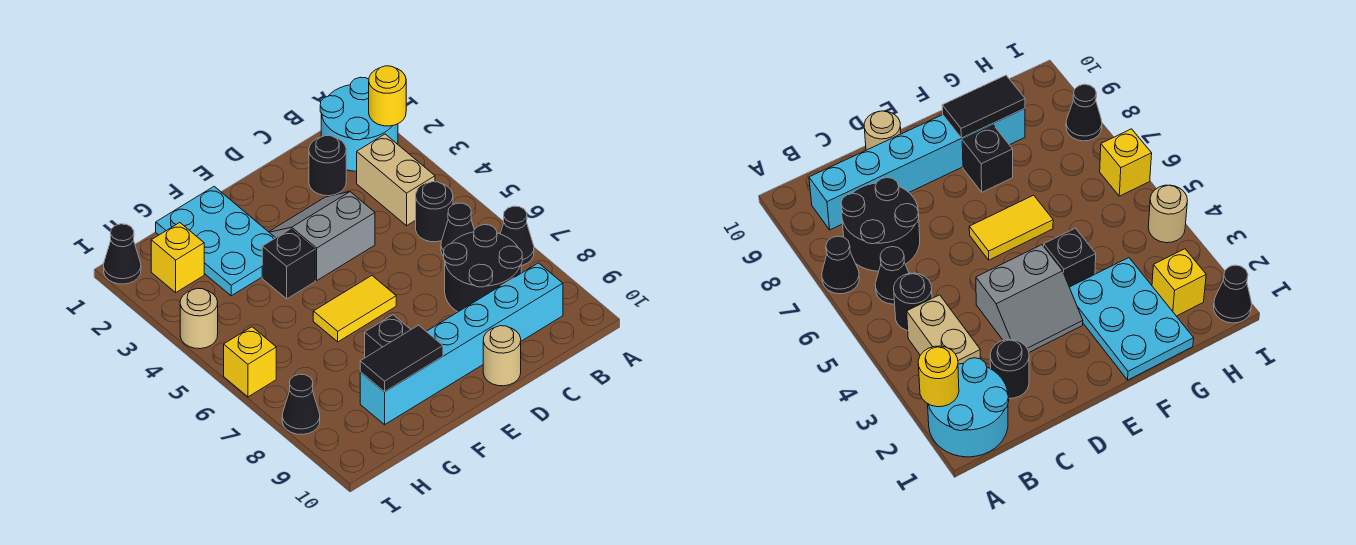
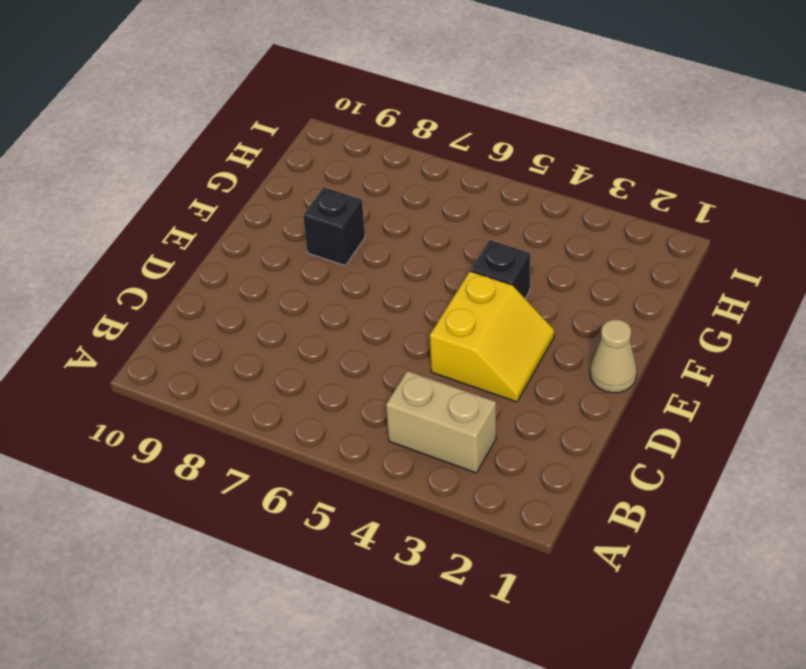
yellow 2x2 slope [430,271,555,402] -> grey 2x2 slope [269,192,375,280]
tan 1x1 cone [590,319,637,393] -> none
none -> cyan 2x2 round brick [320,77,398,172]
none -> black 1x1 cone [500,206,534,266]
none -> black 1x1 round brick [416,182,453,242]

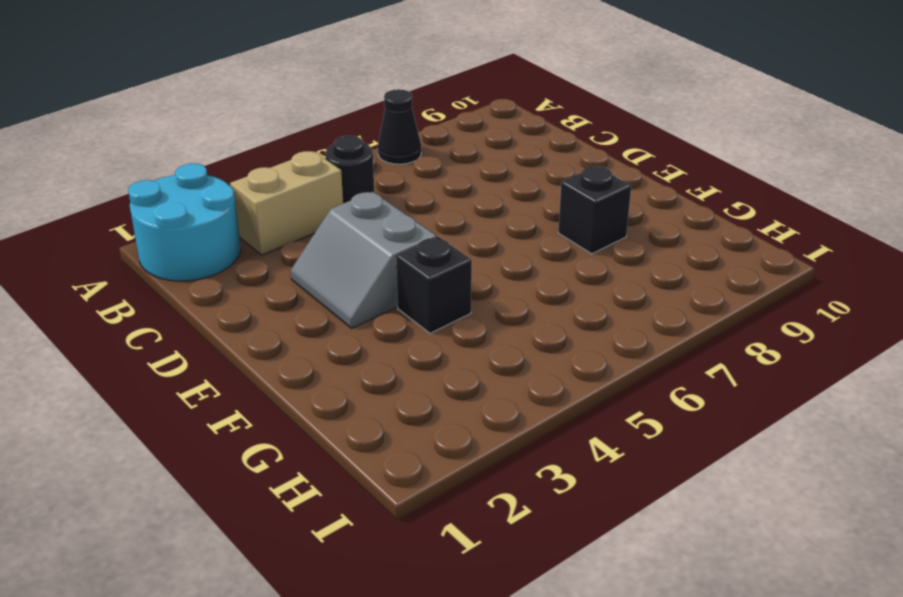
none -> black 1x1 cone [441,203,474,256]
none -> black 2x2 round brick [444,225,522,312]
none -> cyan 1x6 brick [360,263,563,425]

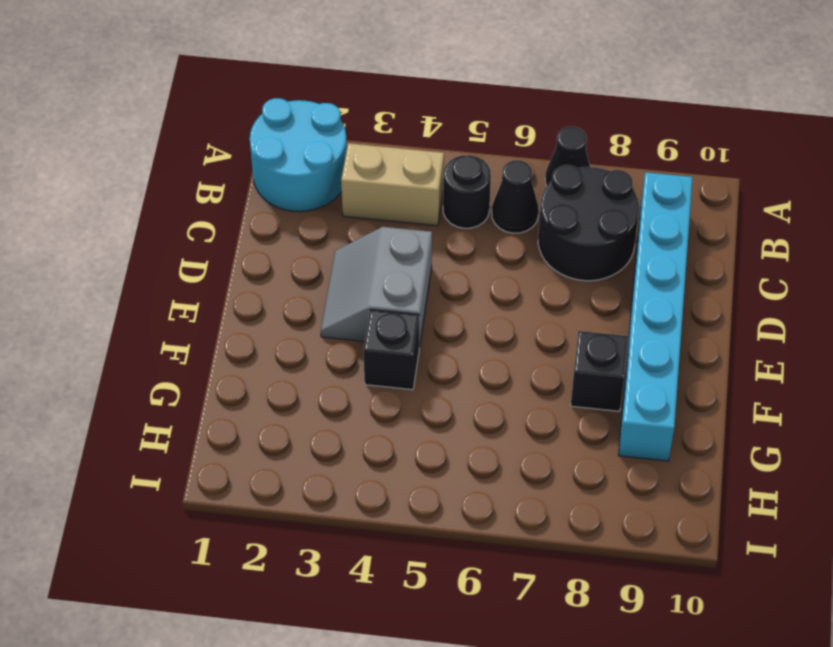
none -> black 1x1 round brick [309,136,346,196]
none -> tan 1x1 round brick [483,326,521,386]
none -> yellow 1x2 tile [313,276,396,342]

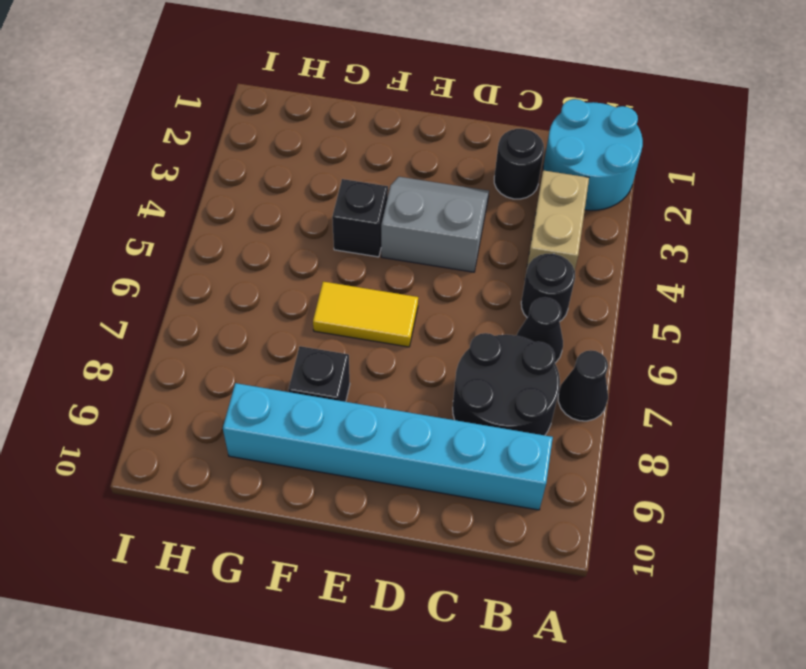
none -> tan 1x1 round brick [483,326,521,386]
none -> cyan 2x3 plate [156,186,275,296]
none -> yellow 1x1 brick [151,223,204,292]

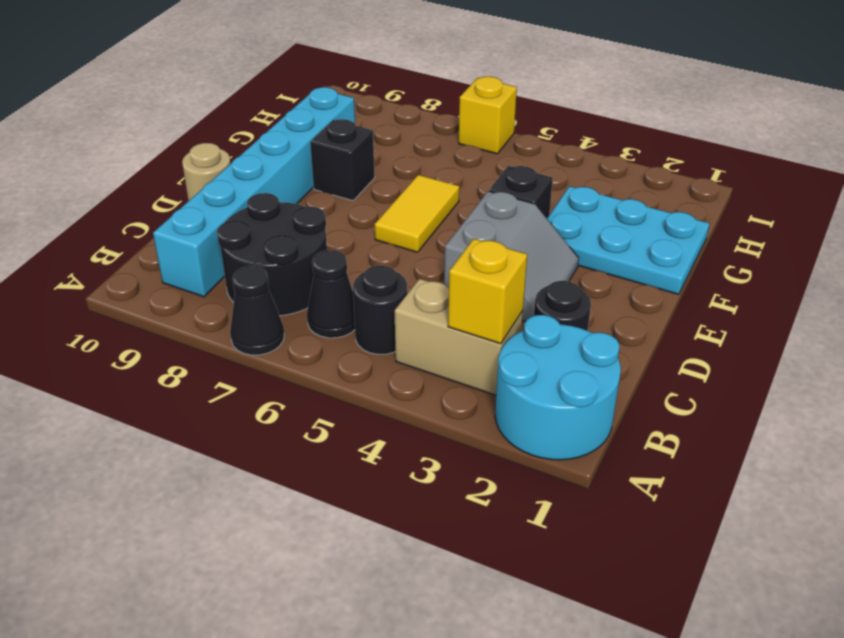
yellow 1x1 brick [448,239,527,344] -> yellow 1x1 brick moved to [151,223,204,292]
none -> black 1x1 cone [104,224,141,284]
none -> tan 1x1 round brick [180,288,218,349]
none -> black 1x1 cone [282,374,320,434]

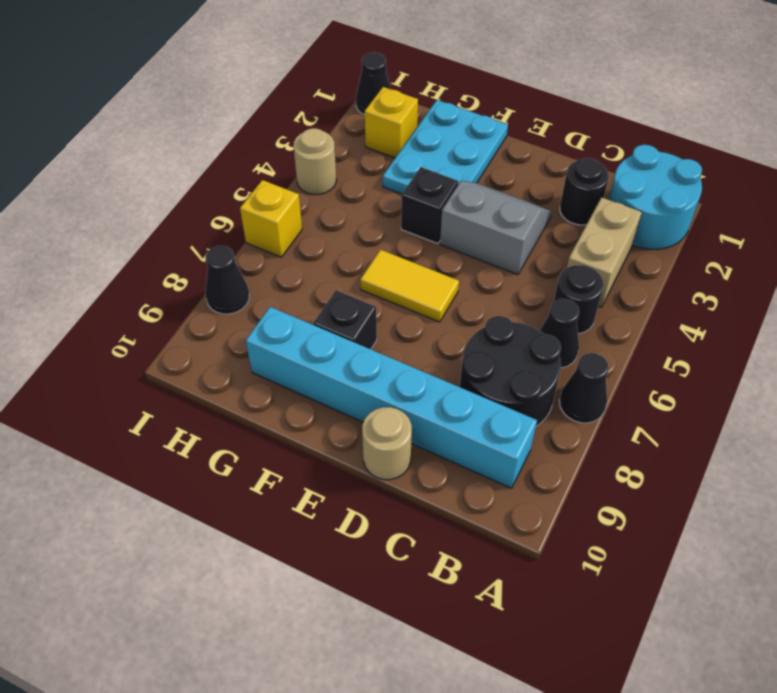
none -> yellow 1x1 round brick [369,66,406,126]
none -> black 1x2 tile [360,325,443,392]

